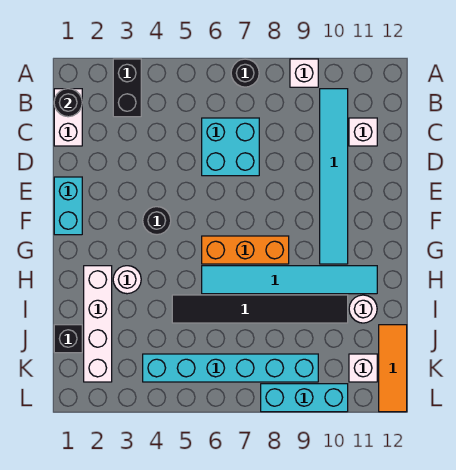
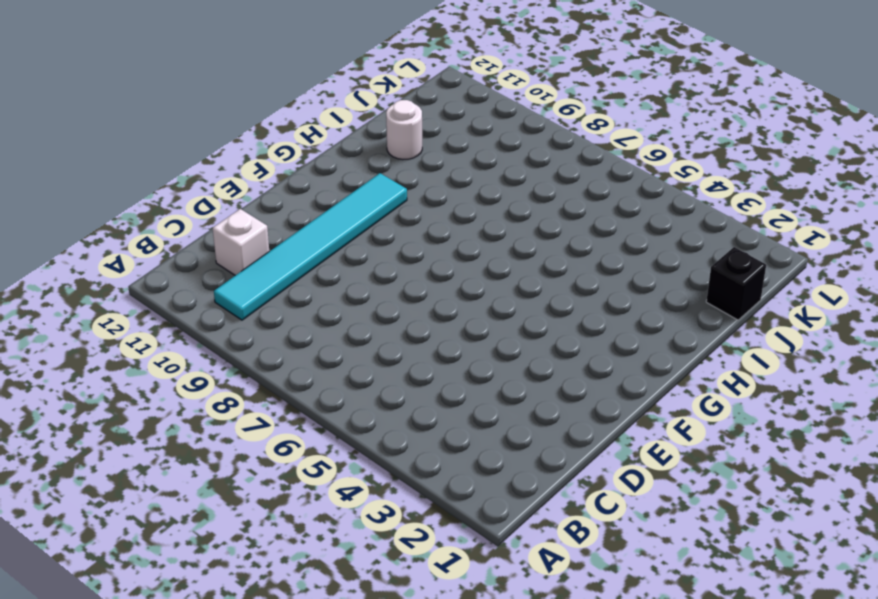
none -> black 1x2 brick [113,59,141,117]
none -> black 1x1 round brick [231,59,259,87]
none -> white 1x1 brick [290,59,318,87]

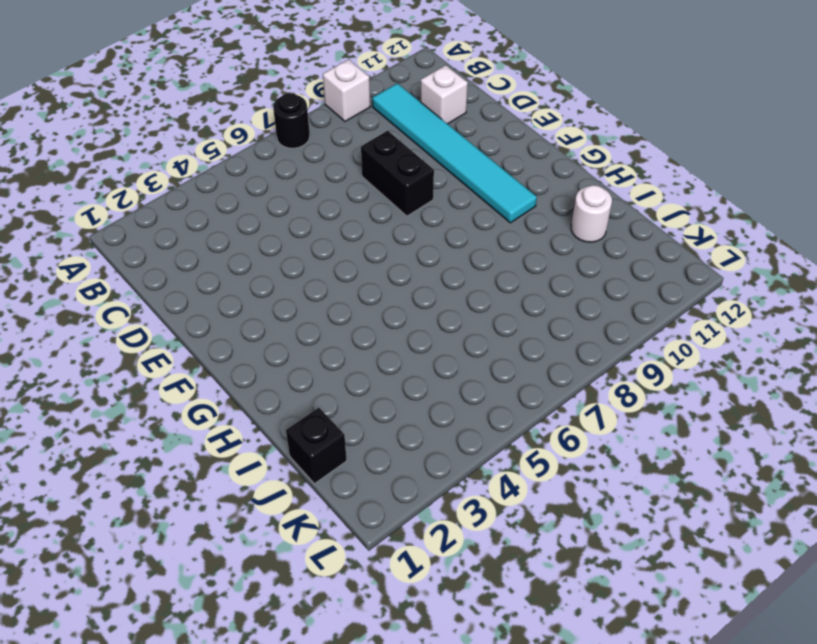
black 1x2 brick [361,131,434,216] -> black 1x2 brick moved to [113,59,141,117]
none -> white 1x2 brick [54,89,82,146]
none -> cyan 2x2 brick [202,118,259,176]
none -> cyan 1x2 brick [54,177,82,235]

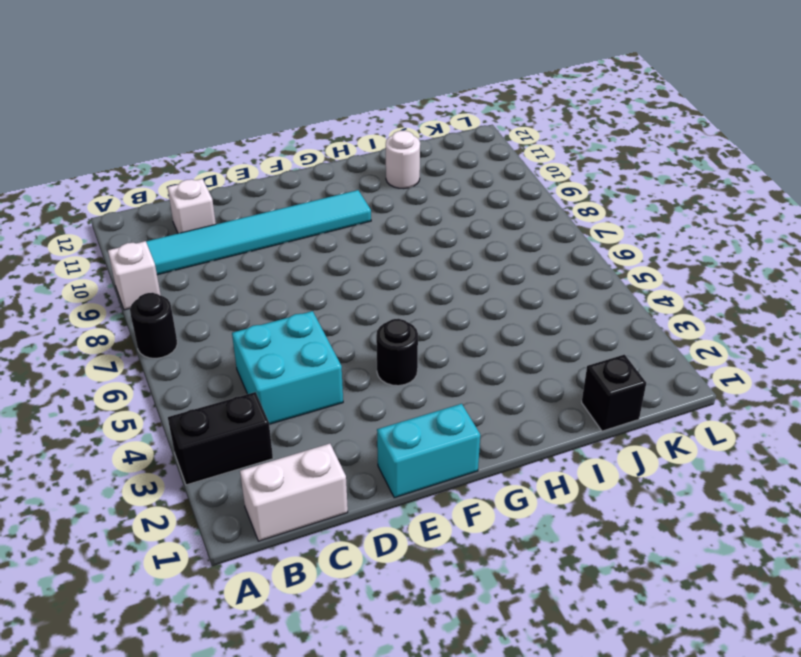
cyan 2x2 brick [232,311,343,424] -> cyan 2x2 brick moved to [202,118,259,176]
none -> orange 1x3 brick [202,236,289,264]
none -> white 1x4 brick [84,266,112,382]
none -> white 1x1 round brick [113,266,141,294]

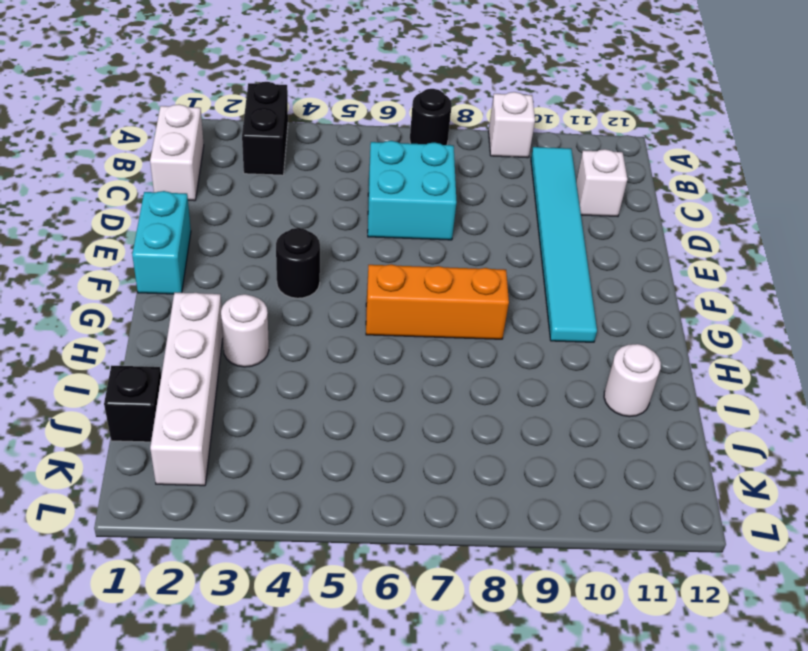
none -> cyan 1x6 tile [202,266,377,294]
none -> black 1x6 tile [172,295,348,323]
none -> orange 1x3 tile [379,325,407,412]

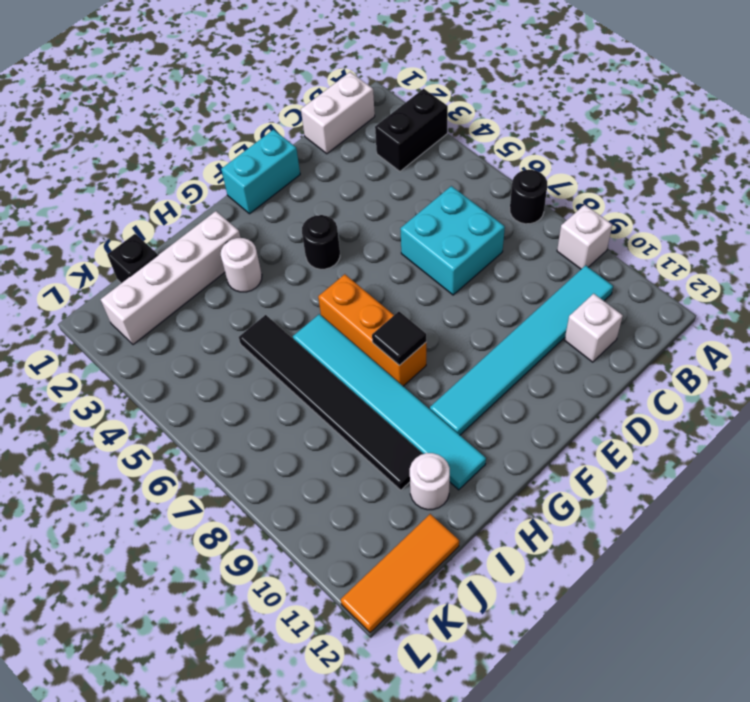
black 1x1 tile [372,312,426,365] -> none
none -> cyan 1x6 brick [143,354,318,382]
none -> white 1x1 brick [349,354,377,382]
none -> cyan 1x3 brick [261,384,348,412]

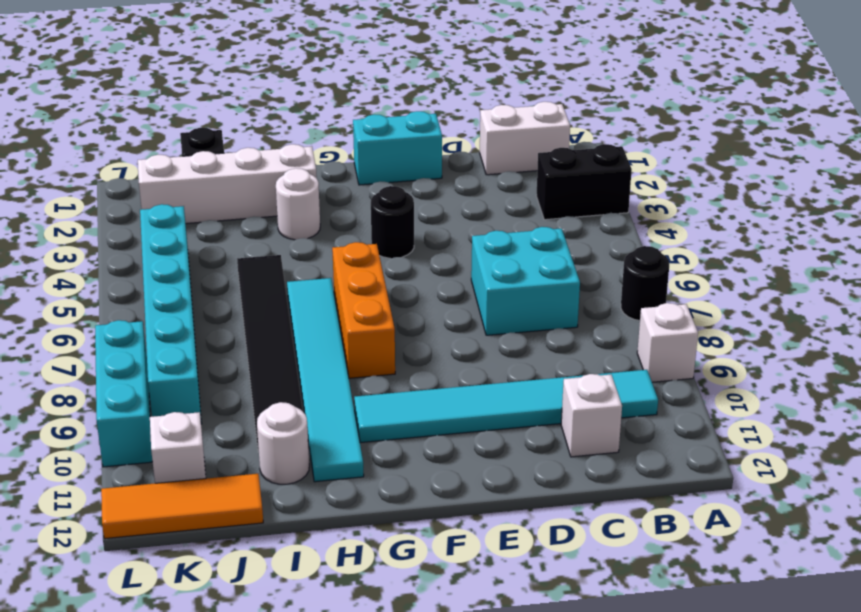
none -> black 1x1 round brick [54,89,82,117]

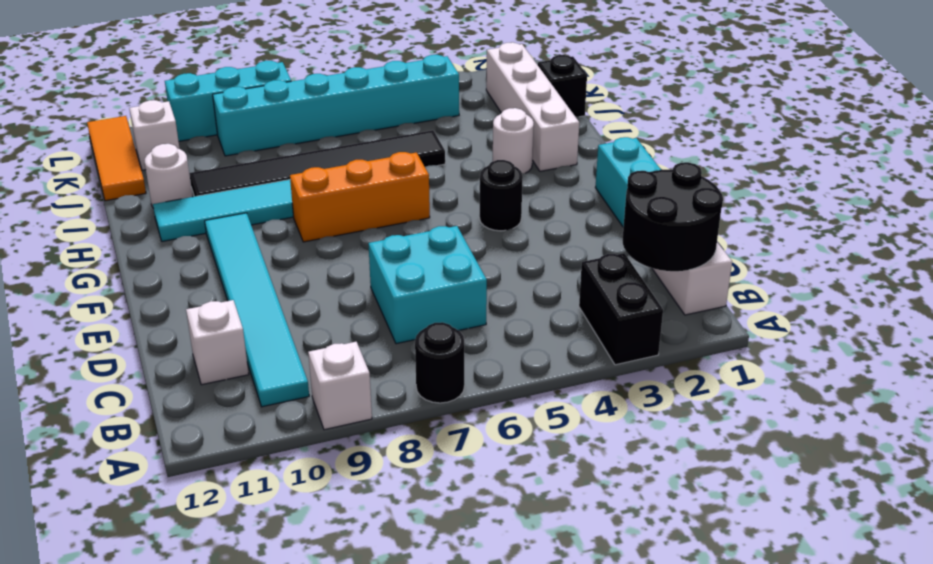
black 2x2 round brick [623,162,723,271] -> black 1x1 round brick [54,89,82,117]

